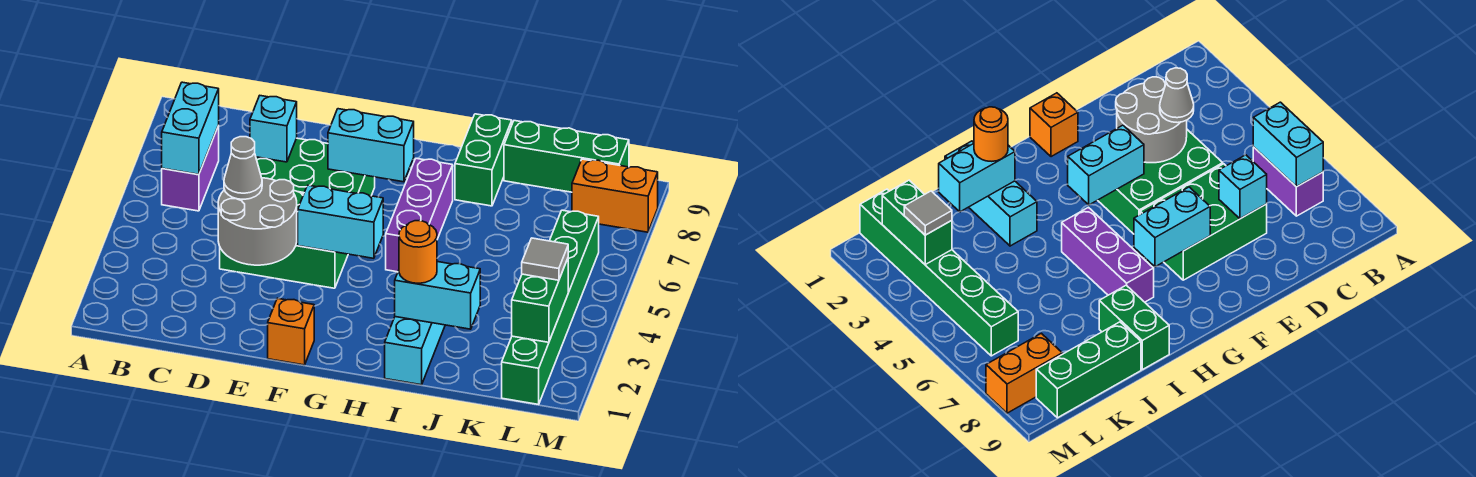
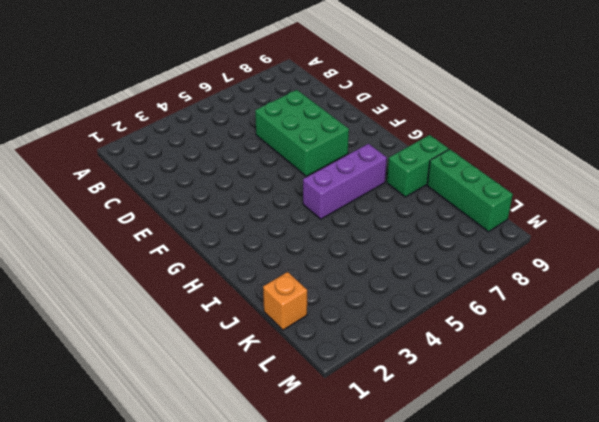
orange 1x1 brick [263,272,307,330] -> orange 1x1 brick moved to [268,298,314,365]
none -> purple 1x2 brick [162,126,219,211]
none -> green 2x3 brick [220,191,348,288]
none -> cyan 1x3 brick [385,317,445,385]

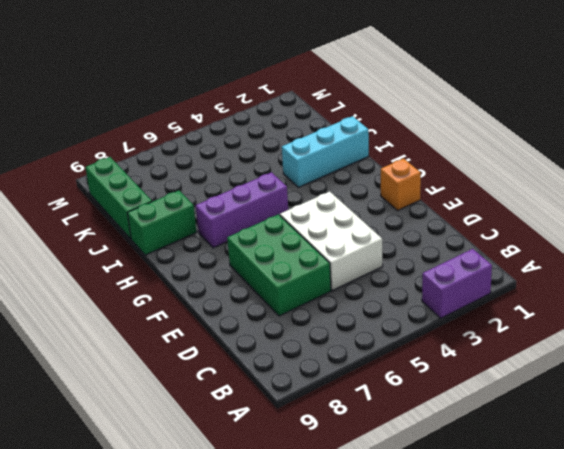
purple 1x2 brick [422,249,492,318] -> purple 1x2 brick moved to [162,126,219,211]
white 2x3 brick [280,192,383,291] -> green 2x3 brick [220,191,348,288]
none -> green 1x6 brick [502,210,599,404]
none -> orange 1x2 brick [572,159,658,232]
none -> cyan 1x2 brick [162,82,219,174]

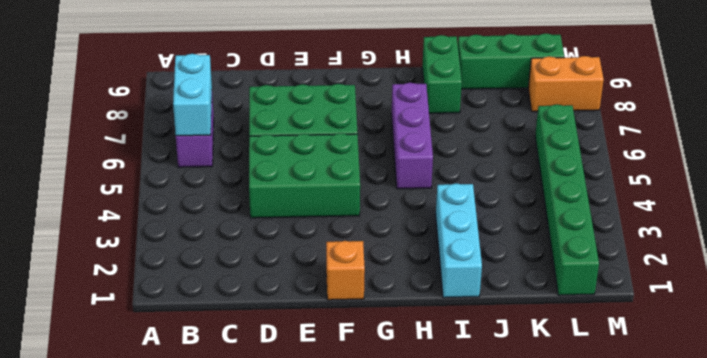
none -> grey 2x2 round brick [218,178,297,265]
none -> cyan 1x1 brick [250,96,297,162]
none -> cyan 1x2 brick [298,185,383,258]

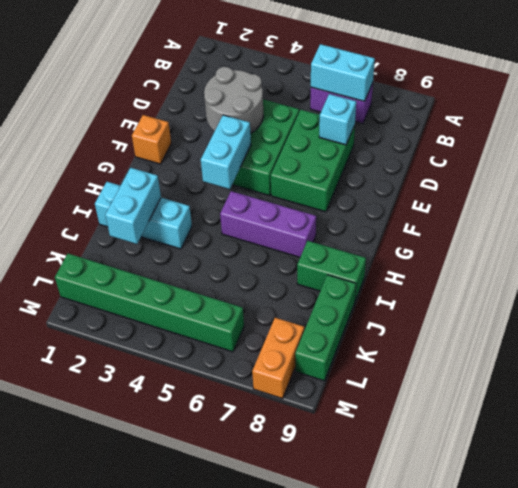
none -> cyan 1x2 brick [328,109,414,182]
none -> green 1x2 brick [512,259,568,342]
none -> grey 1x1 cone [224,137,262,199]

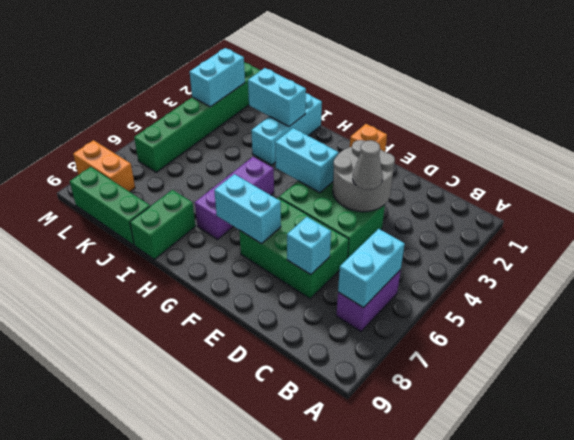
cyan 1x2 brick [190,48,245,107] -> green 1x2 brick [512,259,568,342]
none -> orange 1x1 round brick [399,221,437,283]
none -> grey 1x1 tile [522,238,568,280]

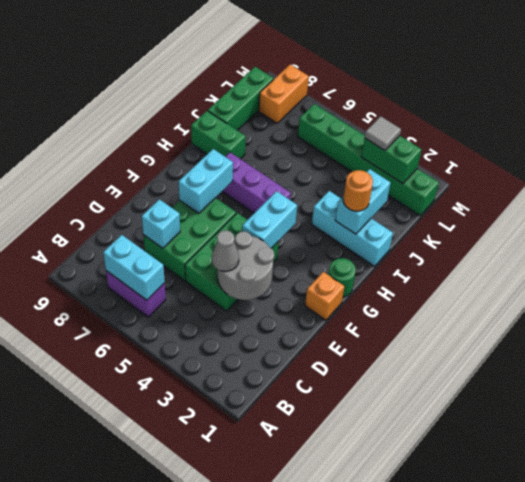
green 1x1 round brick [329,258,356,297] -> none

